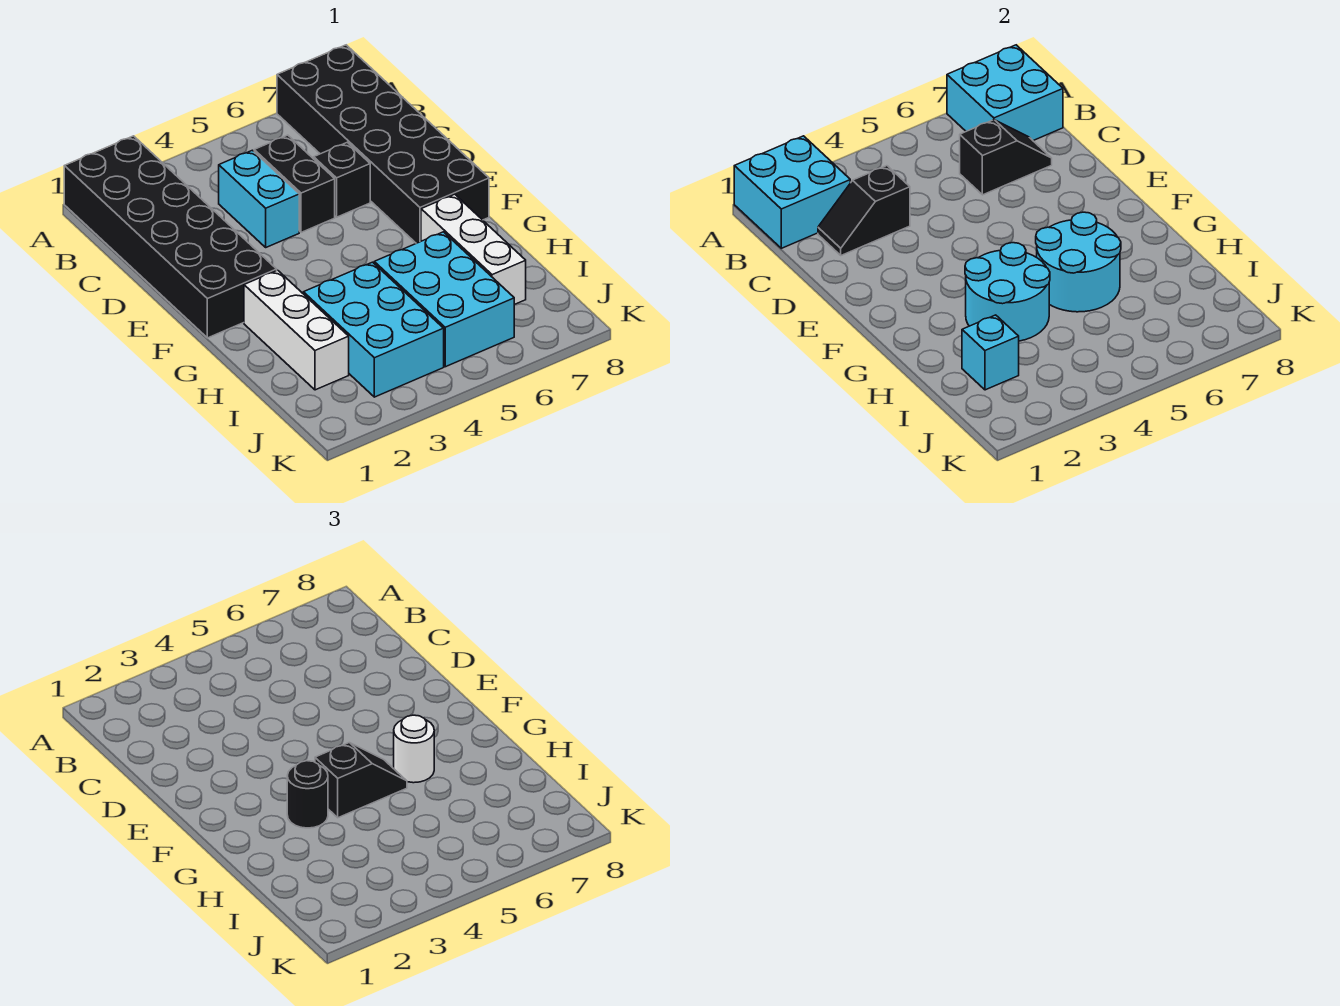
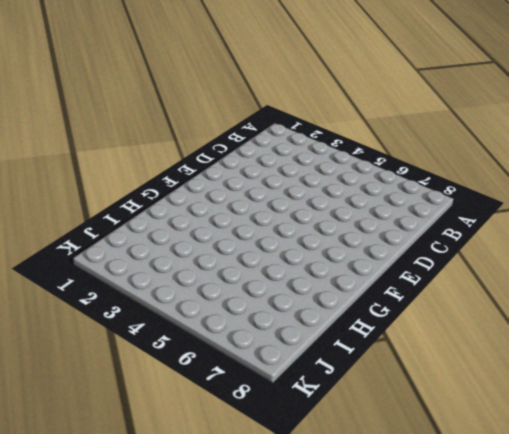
none -> black 2x6 brick [64,136,277,338]
none -> black 2x6 brick [277,45,489,243]
none -> cyan 1x2 brick [219,150,299,247]

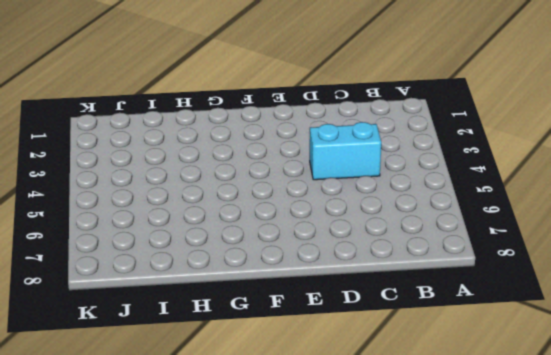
none -> black 2x6 brick [64,136,277,338]
none -> black 2x6 brick [277,45,489,243]
none -> black 1x2 brick [254,135,335,232]

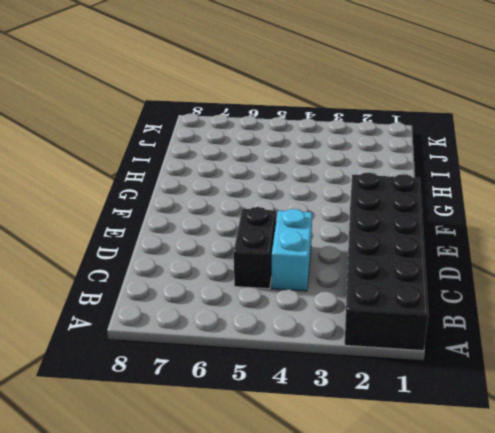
none -> black 2x6 brick [277,45,489,243]
none -> black 1x1 brick [314,142,370,217]
none -> white 1x3 brick [244,270,349,390]

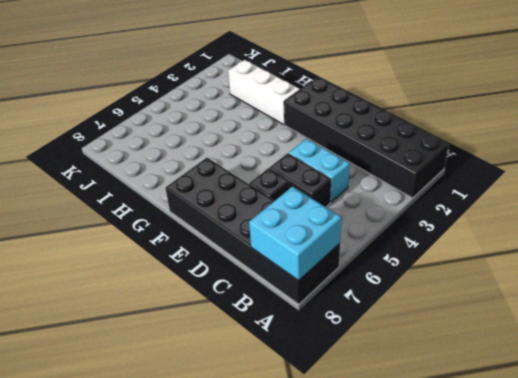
none -> white 1x3 brick [421,194,526,305]
none -> cyan 2x3 brick [303,262,444,397]
none -> cyan 2x3 brick [374,232,514,367]

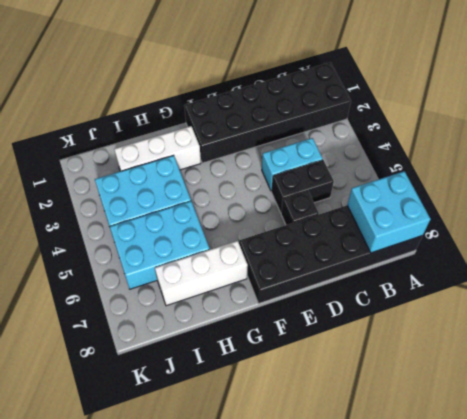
none -> cyan 2x2 brick [734,136,850,248]
none -> black 1x2 slope [818,166,910,255]
none -> black 1x2 slope [960,120,1052,195]

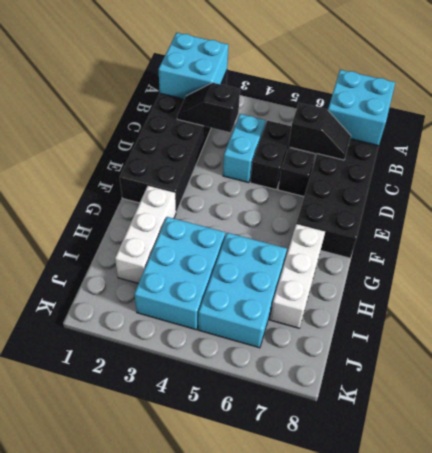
none -> cyan 2x2 round brick [965,243,1050,341]
none -> cyan 2x2 round brick [1036,212,1121,312]
none -> cyan 1x1 brick [962,315,1019,390]

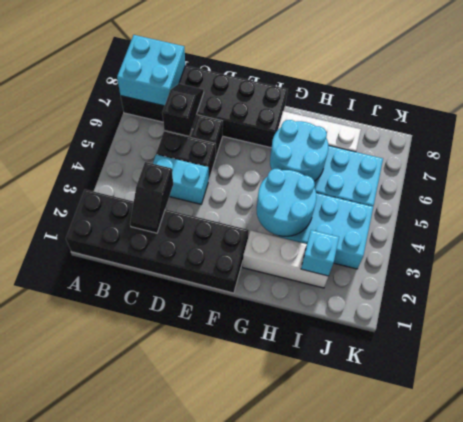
none -> cyan 2x2 brick [734,136,850,248]
none -> black 1x1 round brick [287,761,328,828]
none -> black 1x2 slope [315,743,407,818]

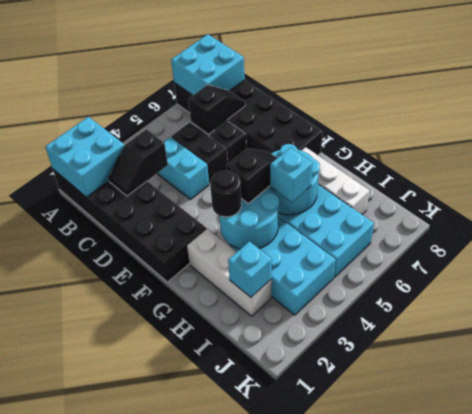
cyan 1x1 brick [270,148,313,202] -> none
none -> white 1x1 round brick [394,715,434,783]

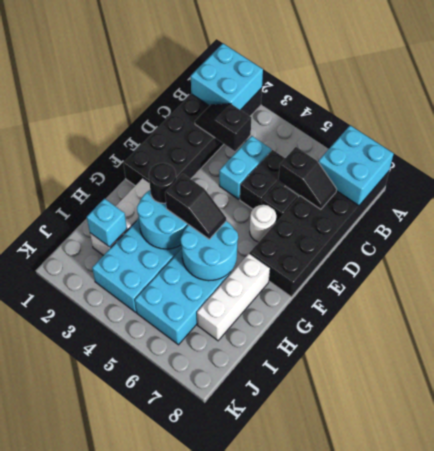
white 1x1 round brick [250,205,276,242] -> white 1x1 round brick moved to [394,715,434,783]

